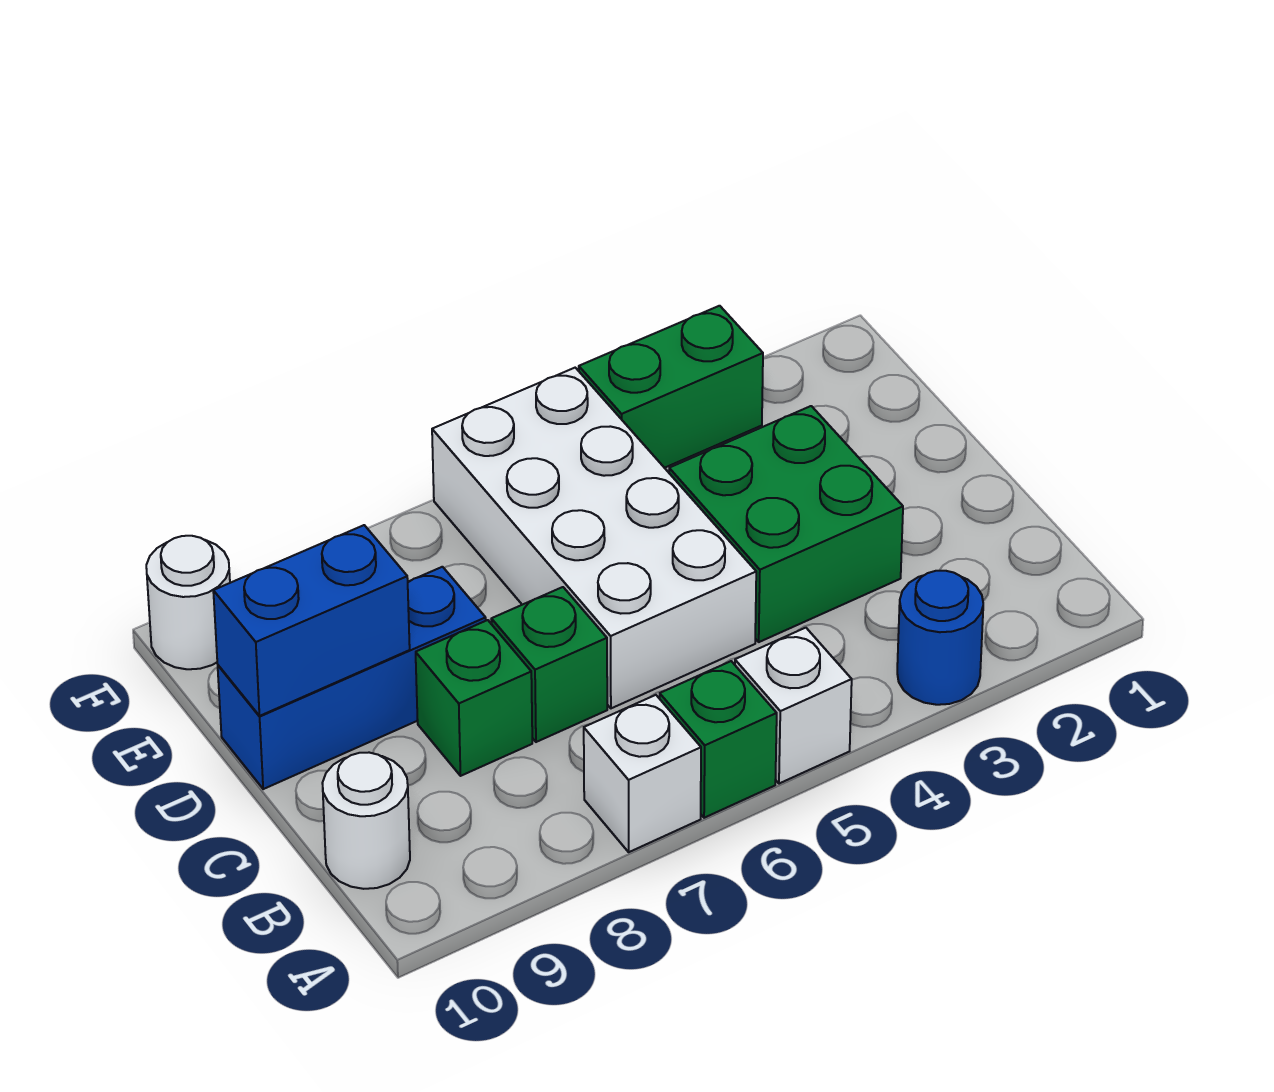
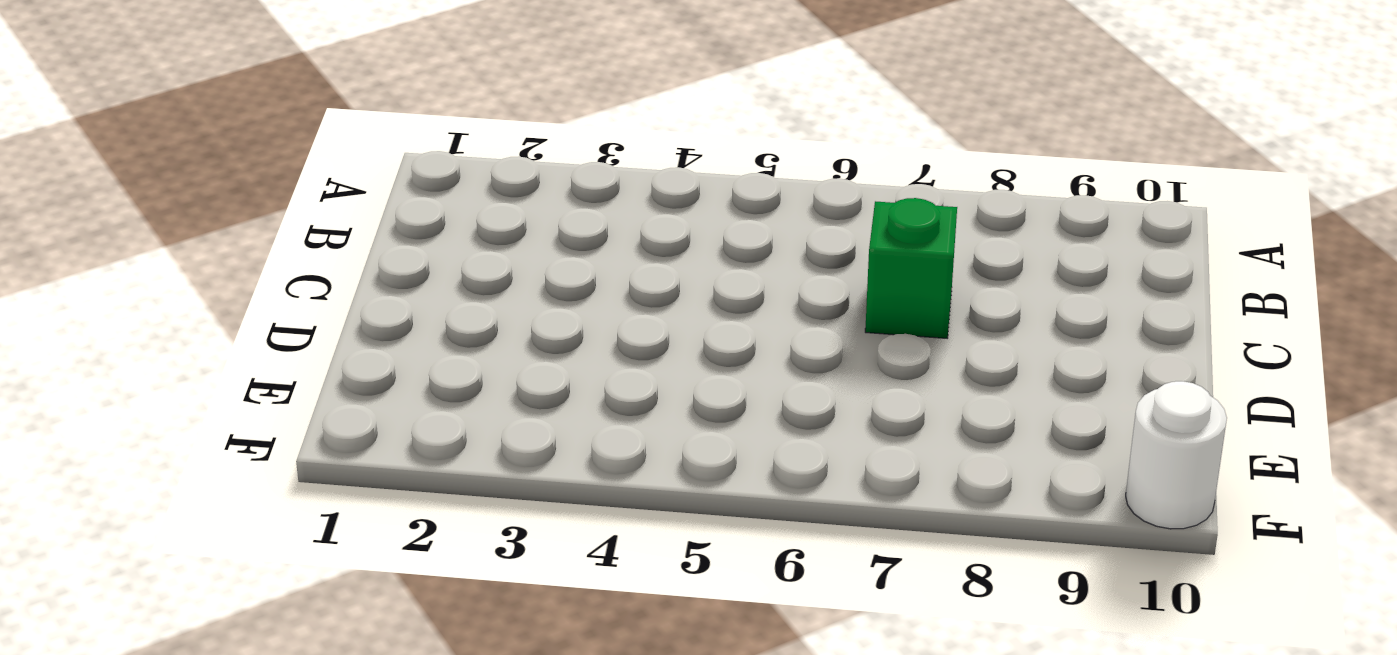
none -> blue 1x1 round brick [897,571,983,705]
none -> white 1x1 brick [735,628,852,784]
none -> green 1x1 brick [660,661,777,818]

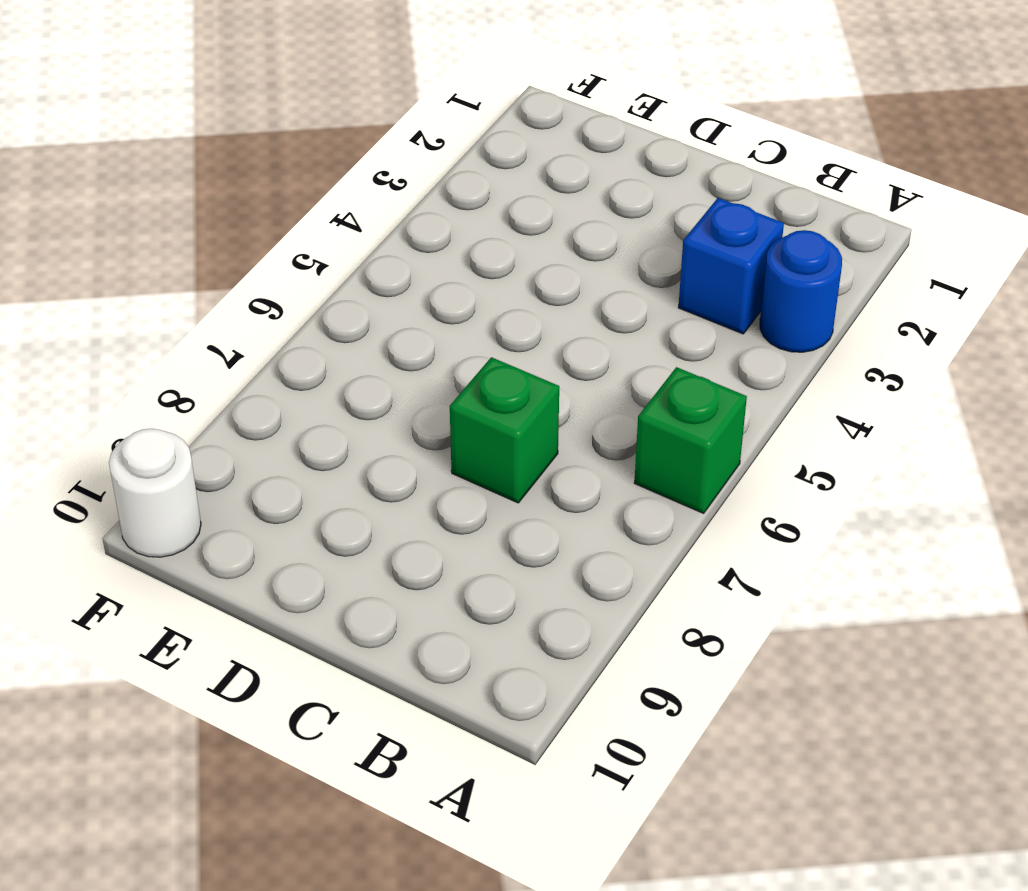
blue 1x1 brick [678,198,784,334] -> none
none -> white 1x1 brick [735,628,852,784]
none -> white 1x1 brick [584,695,701,852]
none -> white 1x1 round brick [322,753,410,889]

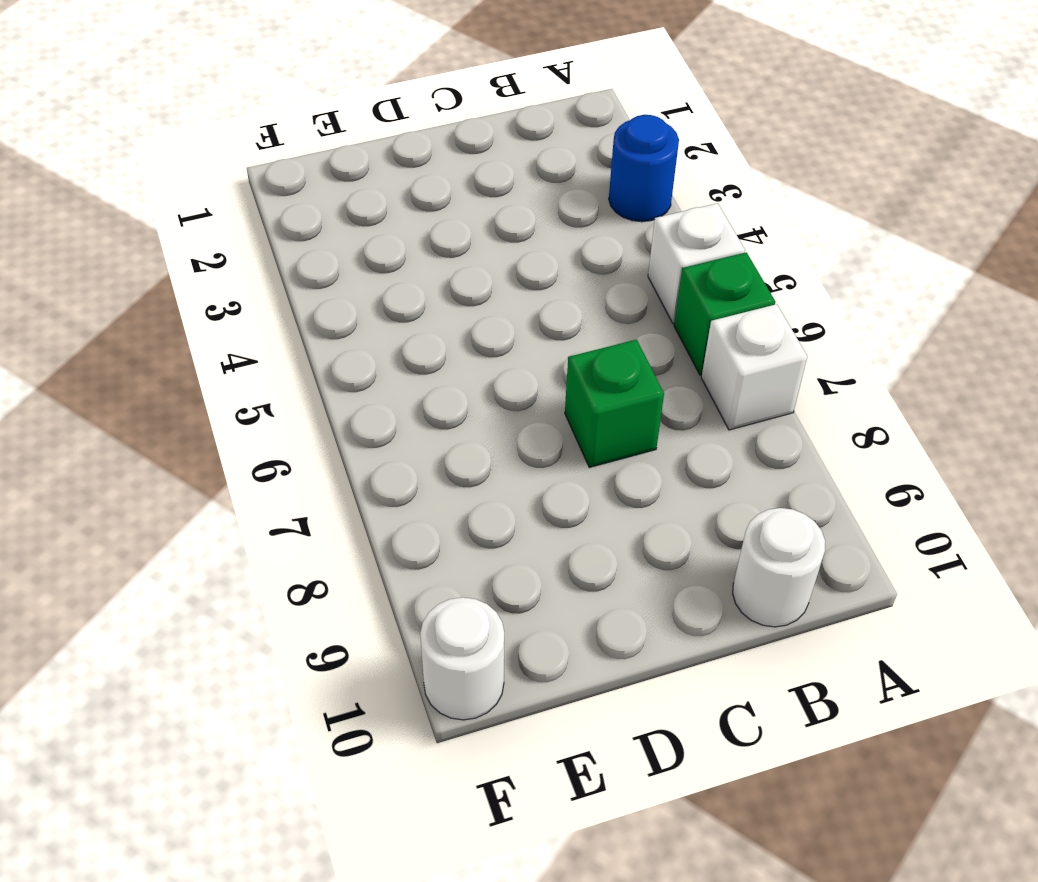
none -> green 2x2 brick [669,406,903,642]
none -> white 2x4 brick [432,368,756,708]
none -> green 1x1 brick [416,620,532,776]

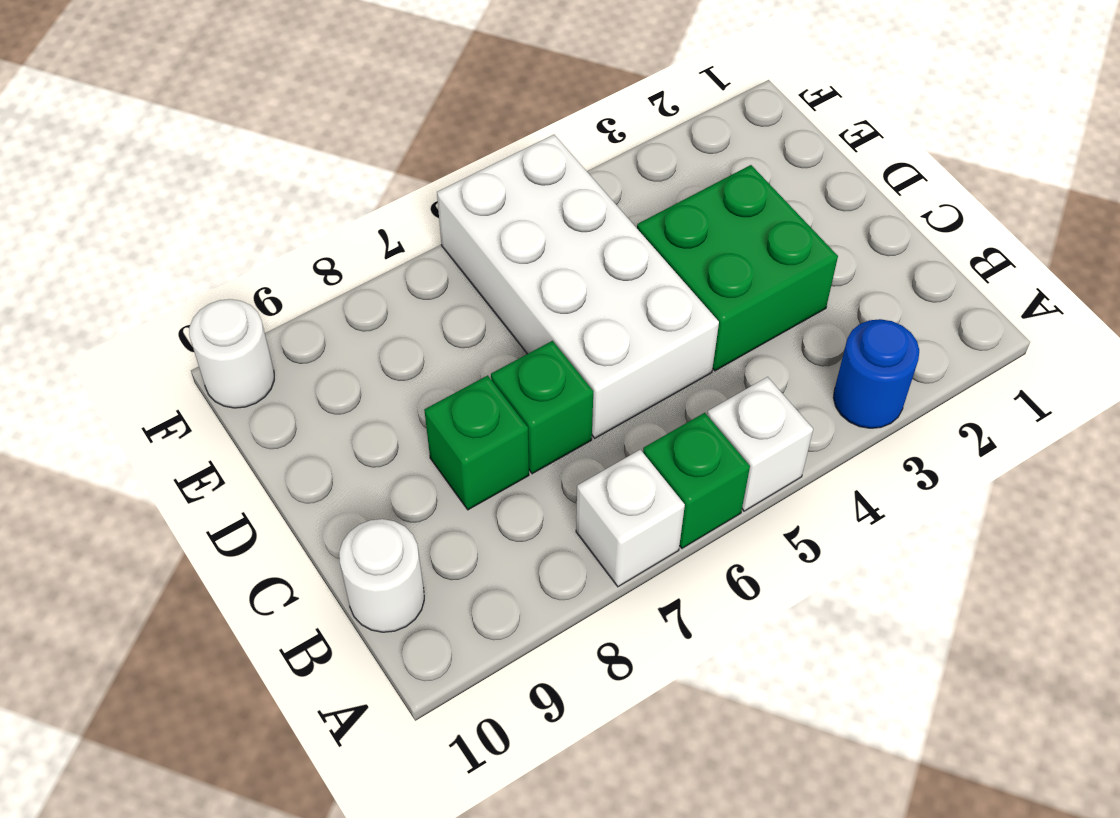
none -> blue 1x3 brick [218,567,486,789]
none -> green 1x2 brick [579,306,763,468]
none -> blue 1x2 brick [213,525,410,716]

